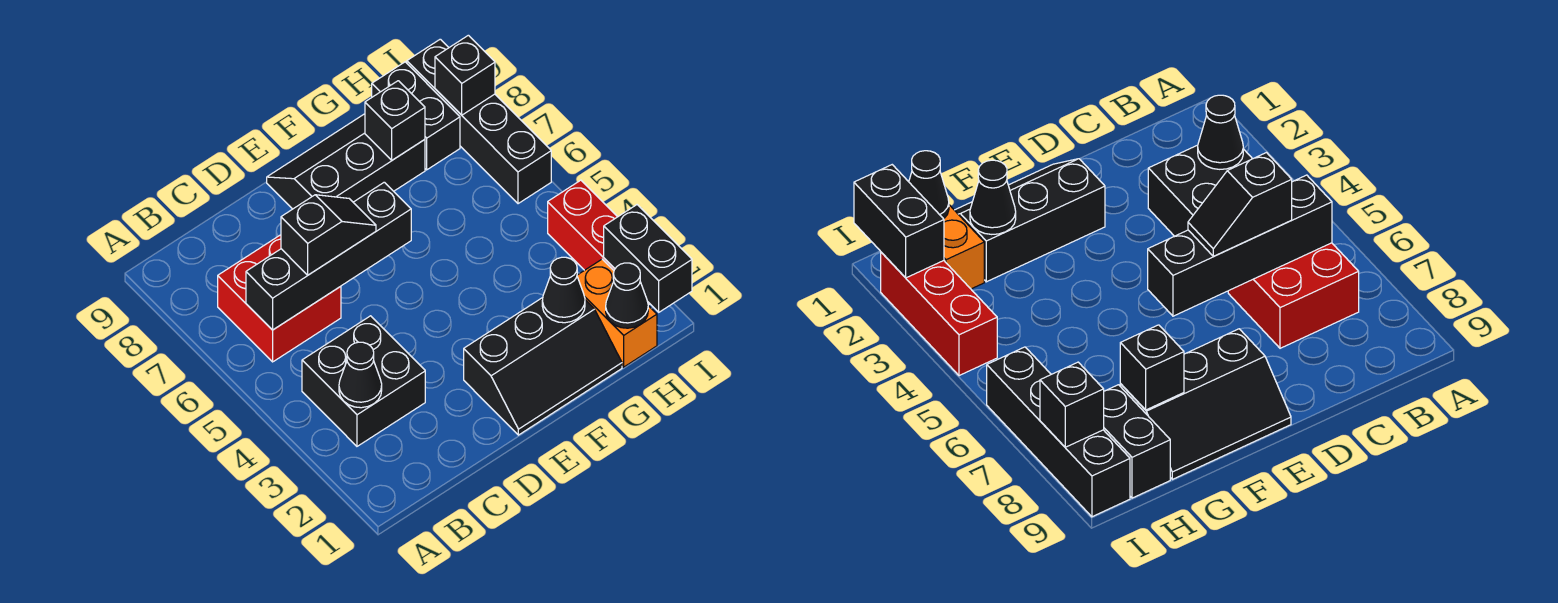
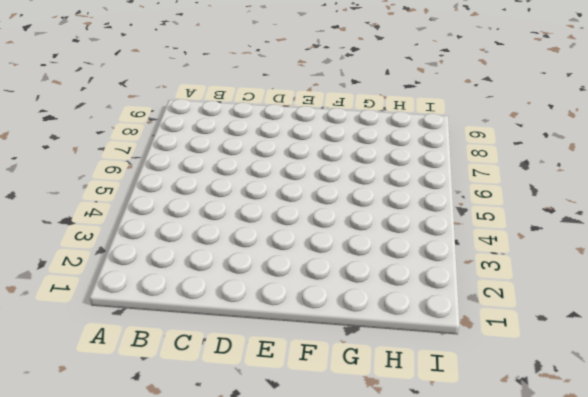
none -> black 2x2 brick [302,316,425,446]
none -> red 2x2 brick [218,235,341,362]
none -> black 2x3 slope [464,298,622,435]

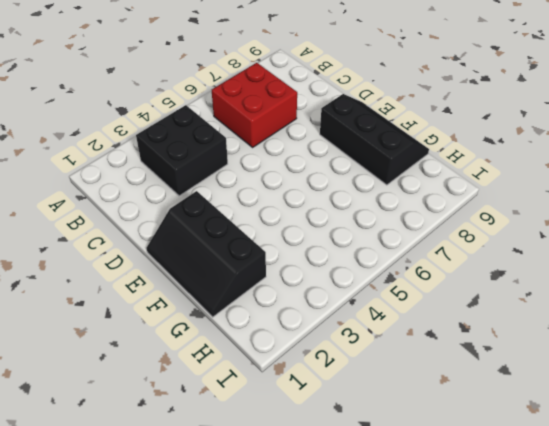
none -> orange 1x2 brick [577,259,657,367]
none -> black 1x2 brick [372,62,460,170]
none -> red 1x3 brick [548,180,650,305]

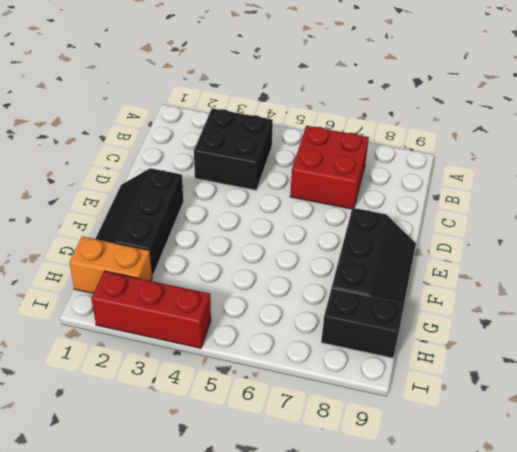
none -> black 1x4 brick [407,39,551,204]
none -> black 1x1 cone [339,342,382,408]
none -> black 1x4 brick [246,182,411,330]

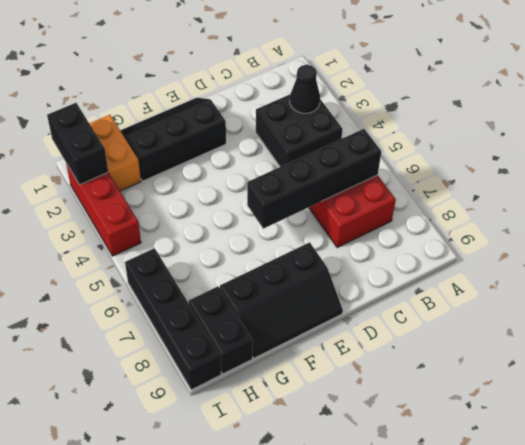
none -> black 1x1 cone [542,257,585,323]
none -> black 1x1 brick [365,81,425,160]
none -> black 1x1 cone [606,263,648,328]

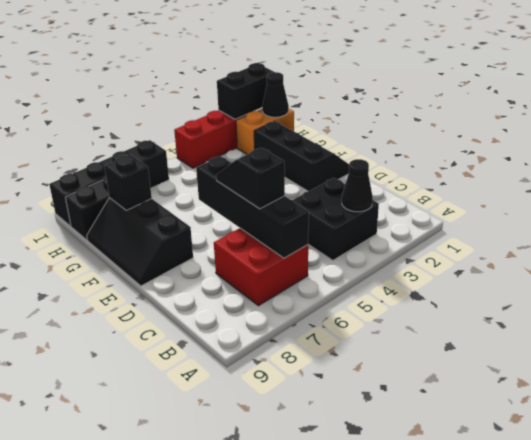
none -> black 1x1 cone [542,257,585,323]
none -> black 1x1 brick [435,35,495,115]

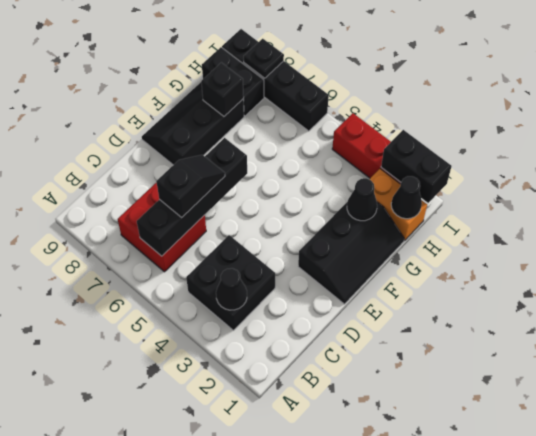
black 1x1 plate [244,39,284,78] -> black 1x1 brick [435,35,495,115]

